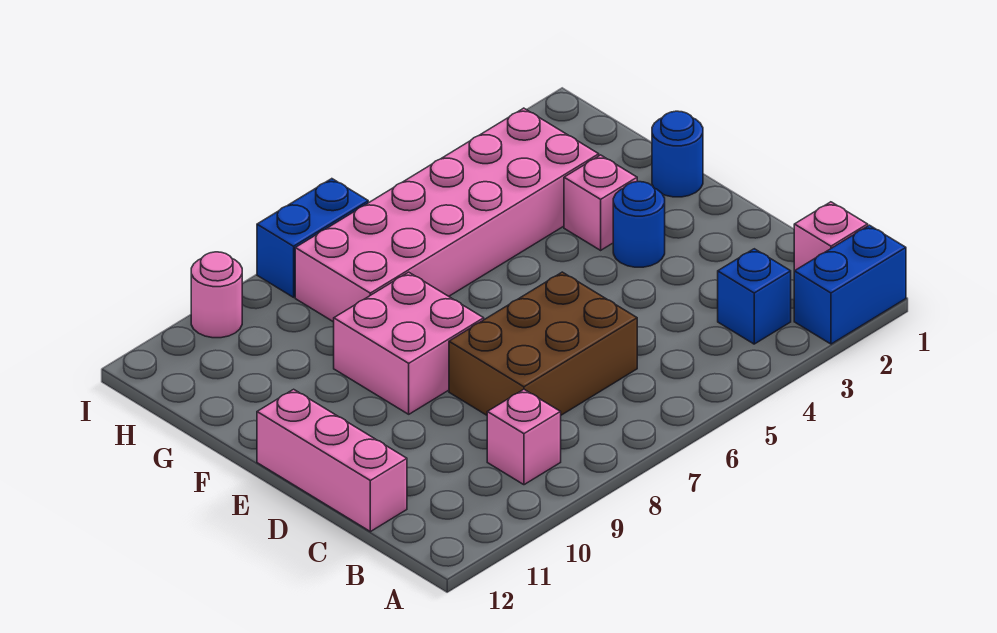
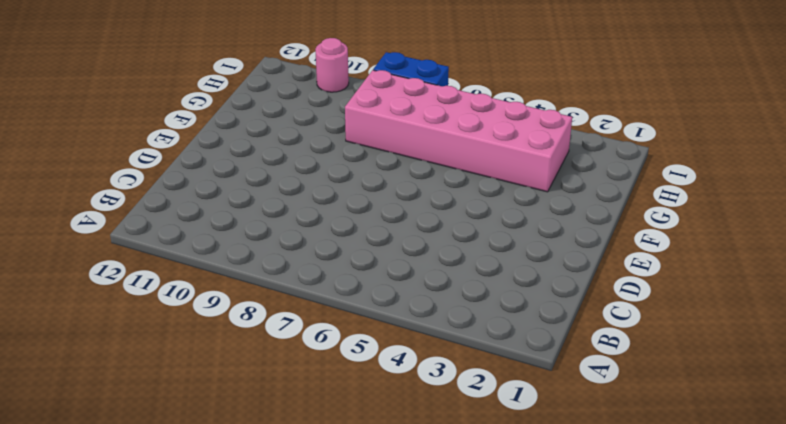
none -> blue 1x2 brick [794,225,906,344]
none -> pink 1x1 brick [794,202,868,271]
none -> blue 1x1 brick [718,249,791,344]

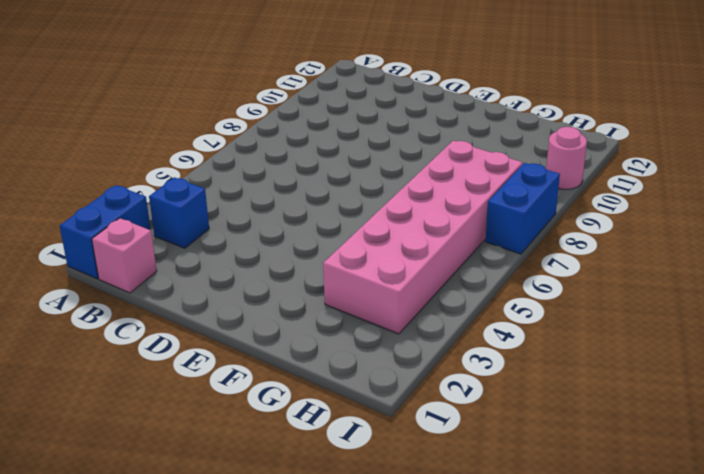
none -> pink 1x1 brick [487,389,561,485]
none -> brown 2x3 brick [449,272,637,415]
none -> pink 1x3 brick [257,389,407,532]

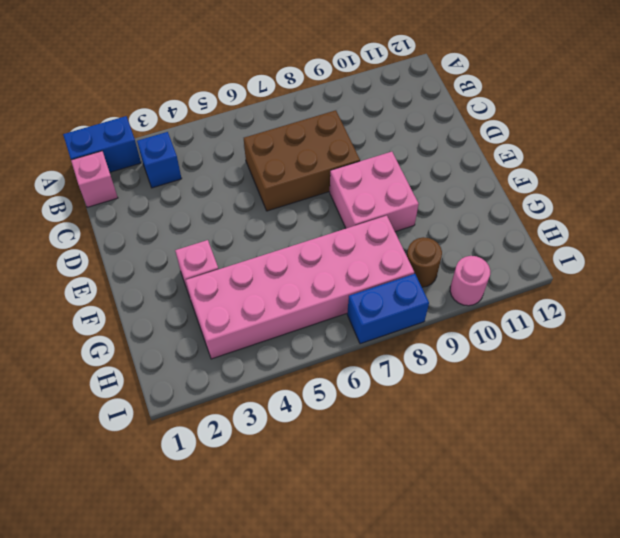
brown 1x1 round brick [407,237,442,287] -> none
none -> pink 1x1 brick [487,389,561,485]
none -> pink 1x3 brick [257,389,407,532]
none -> blue 1x1 round brick [613,182,665,267]

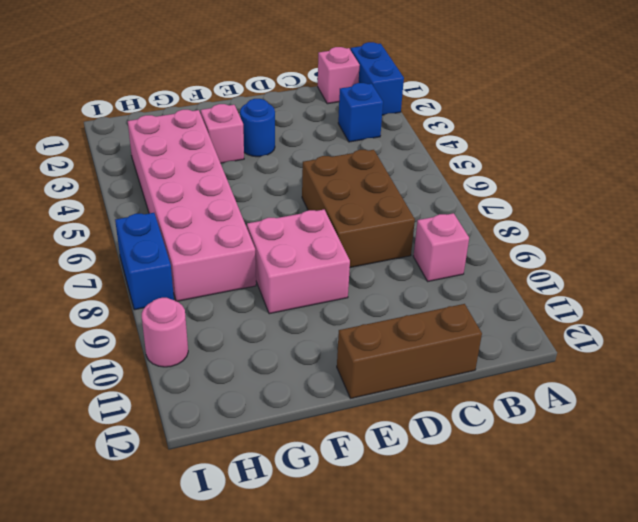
brown 1x3 brick [337,304,482,398] -> pink 1x3 brick [257,389,407,532]
none -> blue 1x1 round brick [652,111,703,197]

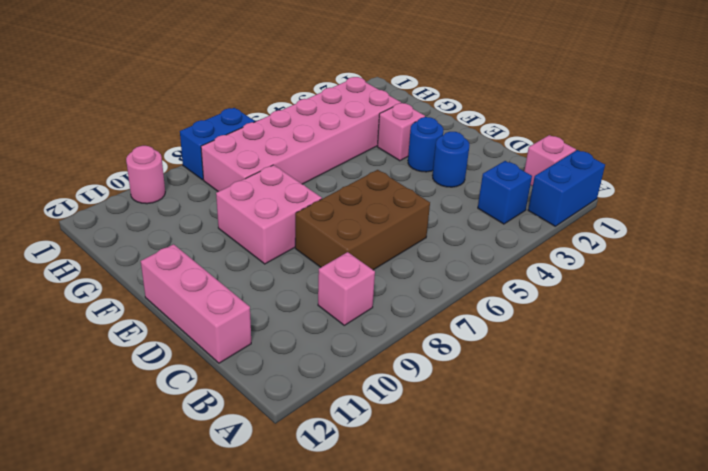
blue 1x1 round brick [432,132,470,187] -> blue 1x1 round brick moved to [652,111,703,197]

